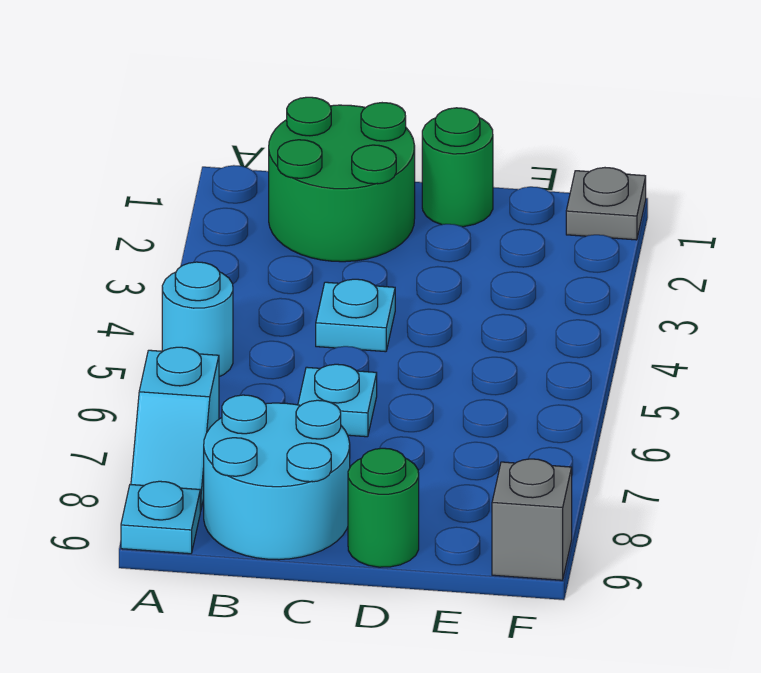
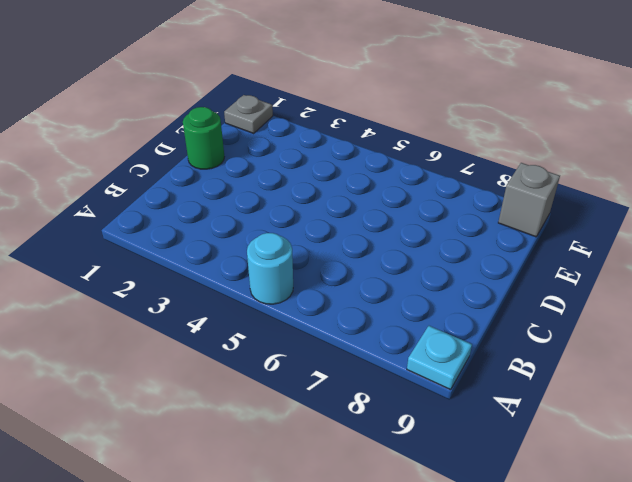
none -> cyan 1x2 slope [131,347,219,511]
none -> green 2x2 round brick [269,97,415,262]

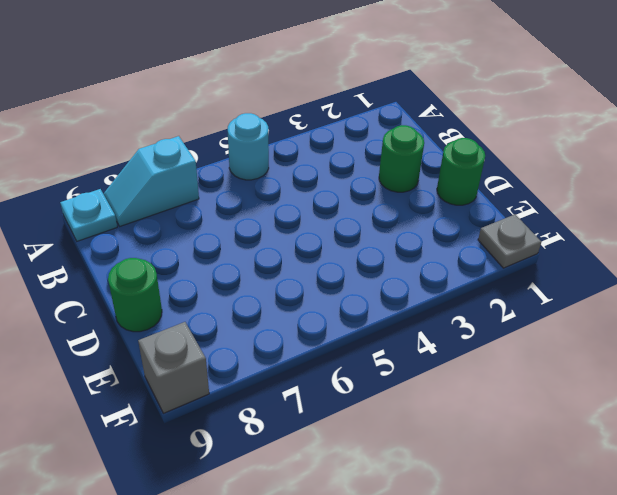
green 1x1 round brick [379,125,424,192] -> green 2x2 round brick [269,97,415,262]
none -> cyan 2x2 round brick [204,395,350,560]
none -> cyan 1x1 plate [316,279,395,352]

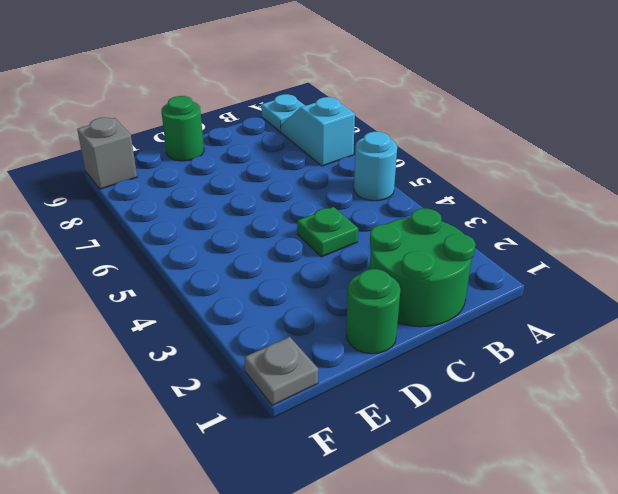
green 1x1 plate [297,207,358,257] -> cyan 1x1 plate [316,279,395,352]
none -> cyan 2x2 round brick [204,395,350,560]
none -> cyan 1x1 plate [298,364,377,437]

